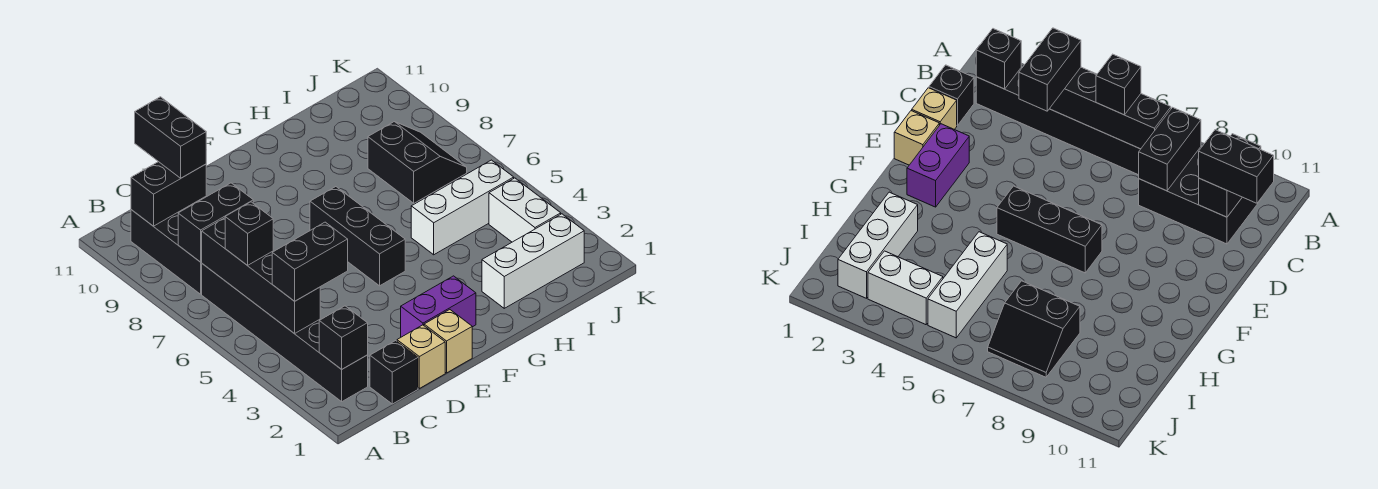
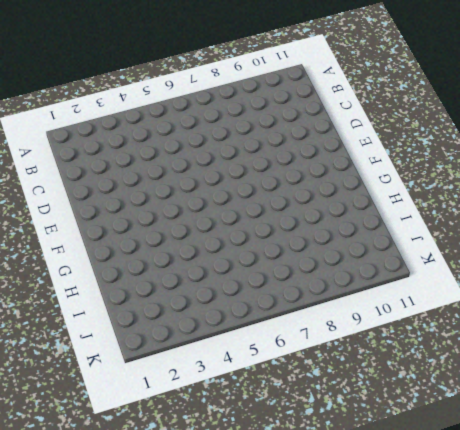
none -> black 1x6 brick [202,264,368,401]
none -> black 2x3 brick [131,196,207,294]
none -> black 1x1 brick [370,341,418,404]

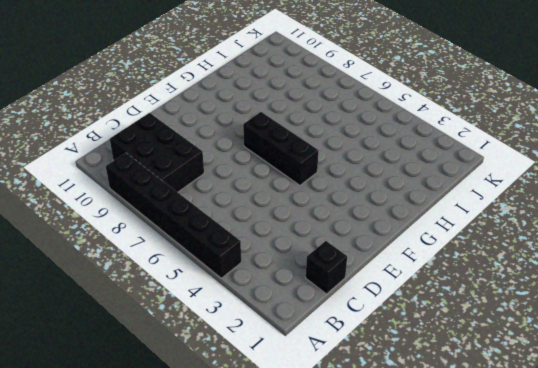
black 1x6 brick [106,153,241,278] -> black 1x6 brick moved to [202,264,368,401]
none -> tan 1x1 brick [397,325,445,388]
none -> tan 1x1 brick [424,310,472,373]
none -> purple 1x2 brick [401,276,476,337]

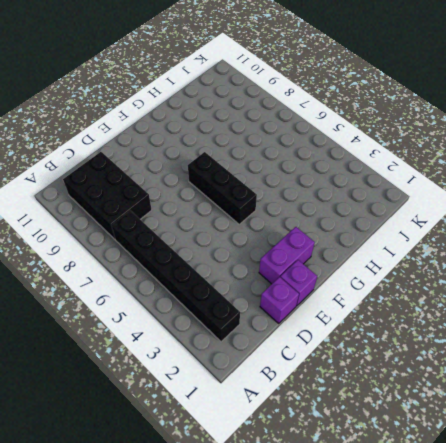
purple 1x1 brick [260,277,299,324] -> tan 1x1 brick [397,325,445,388]
purple 1x1 brick [280,260,317,306] -> tan 1x1 brick [424,310,472,373]
none -> black 1x1 brick [370,341,418,404]
none -> white 1x3 brick [482,214,584,308]
none -> white 1x3 brick [411,160,514,255]

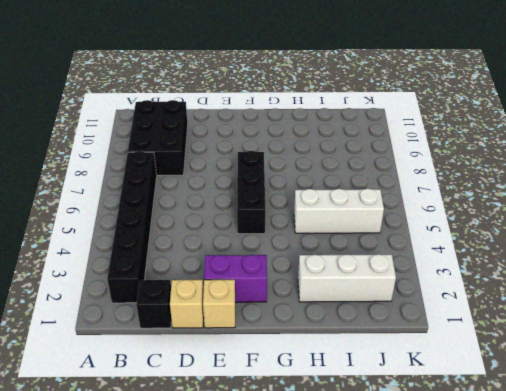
none -> black 2x2 slope [368,122,467,203]
none -> white 1x2 brick [489,178,561,242]
none -> black 1x1 brick [319,306,368,369]

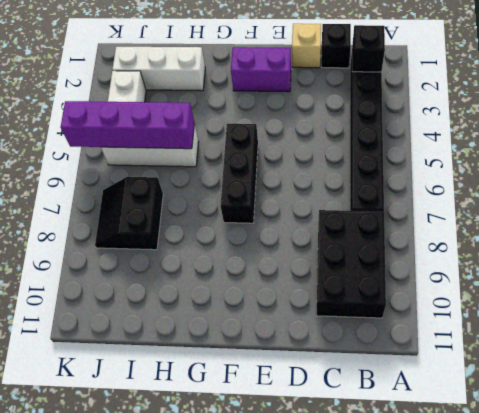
purple 1x4 brick [61,101,194,149] -> none
none -> tan 1x1 brick [424,310,472,373]
none -> black 1x4 brick [202,218,320,334]
none -> black 1x2 brick [178,183,253,262]

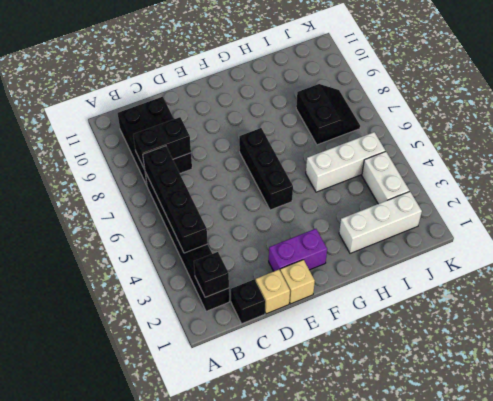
none -> black 1x2 brick [131,162,206,226]
none -> black 1x2 brick [272,222,348,301]
none -> black 1x1 brick [225,202,273,265]

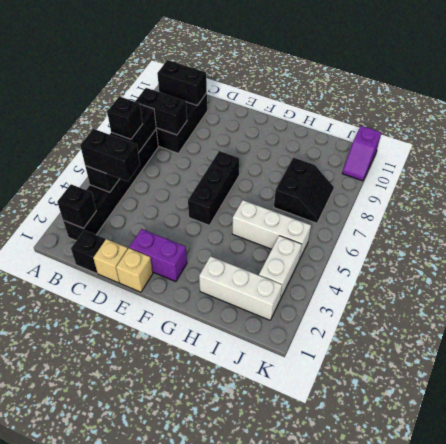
purple 1x2 slope [342,126,381,181] -> none
none -> black 1x2 brick [135,97,206,178]

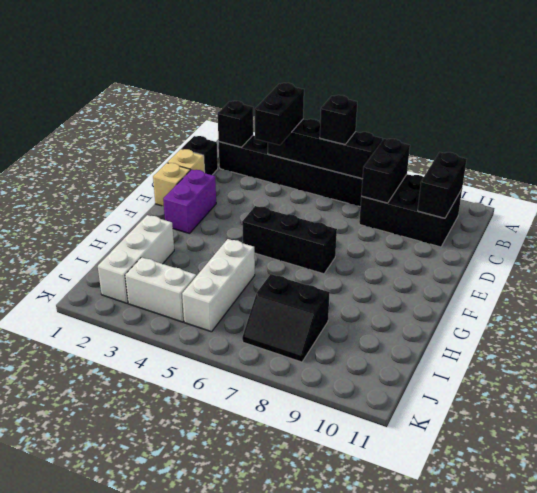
none -> black 1x2 brick [135,97,206,178]

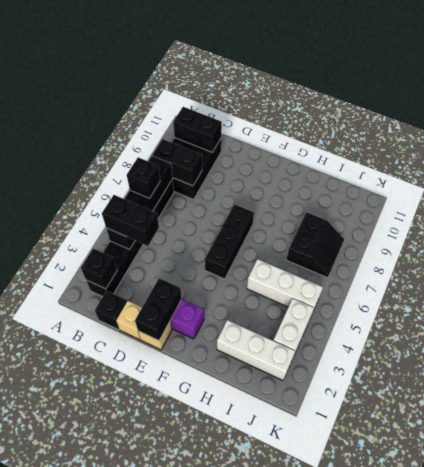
black 1x2 brick [135,278,182,340] -> black 1x2 brick moved to [135,97,206,178]

